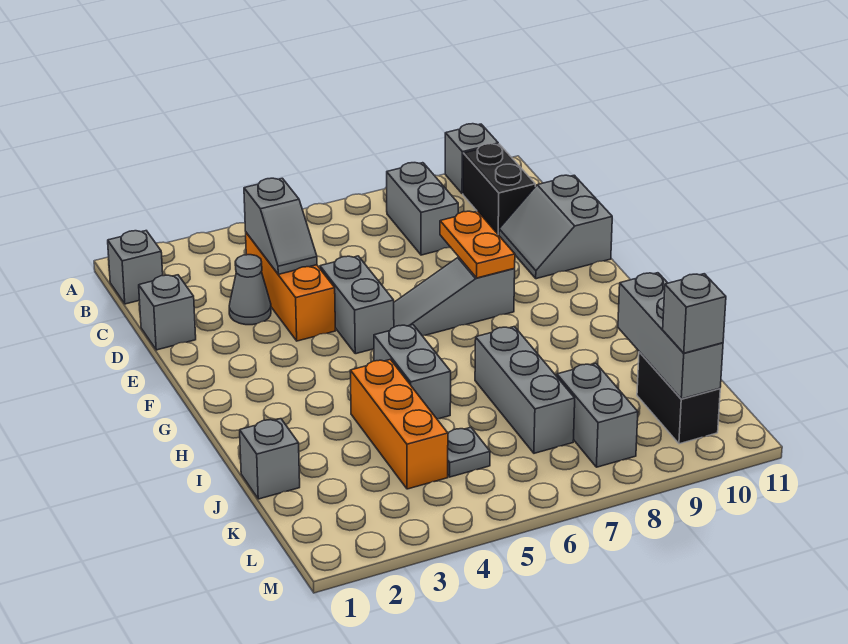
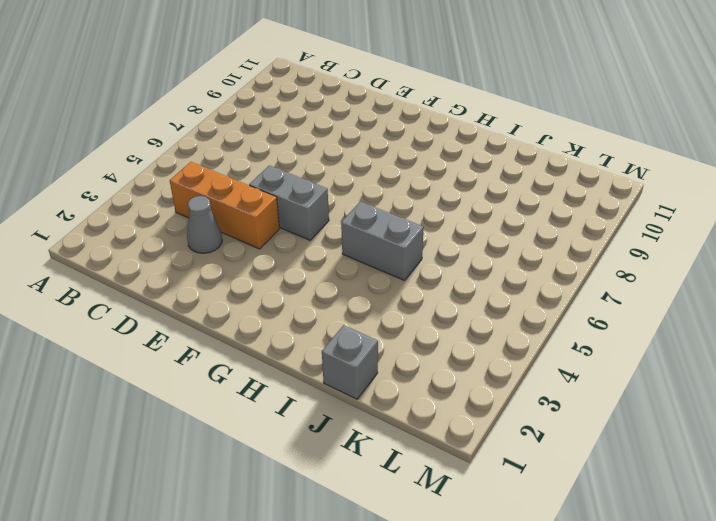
none -> grey 1x1 brick [445,124,498,194]
none -> grey 1x1 brick [108,231,163,304]
none -> grey 1x2 brick [387,163,458,255]

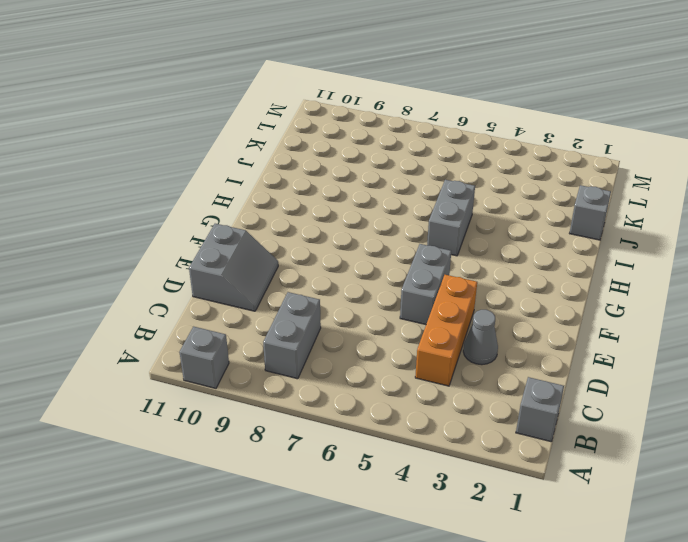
none -> black 1x2 brick [463,144,535,235]
none -> grey 1x1 brick [139,275,196,350]
none -> grey 1x3 slope [394,257,515,336]

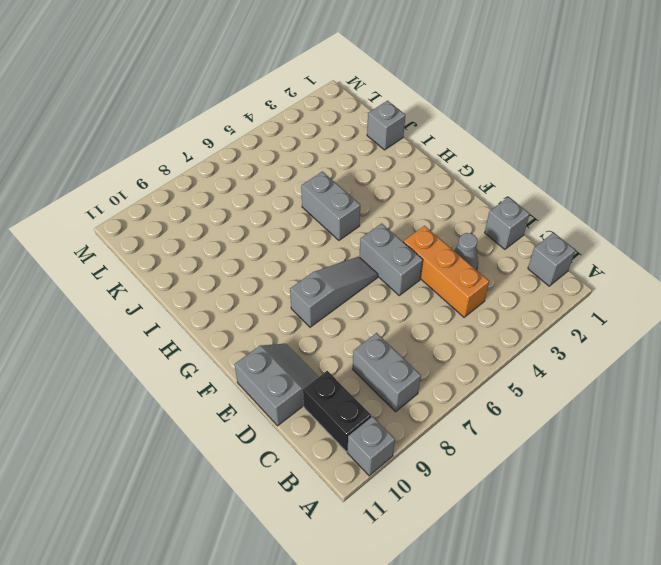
none -> orange 1x3 brick [350,359,448,489]
none -> grey 1x3 brick [475,327,575,453]
none -> grey 1x1 plate [448,427,490,477]

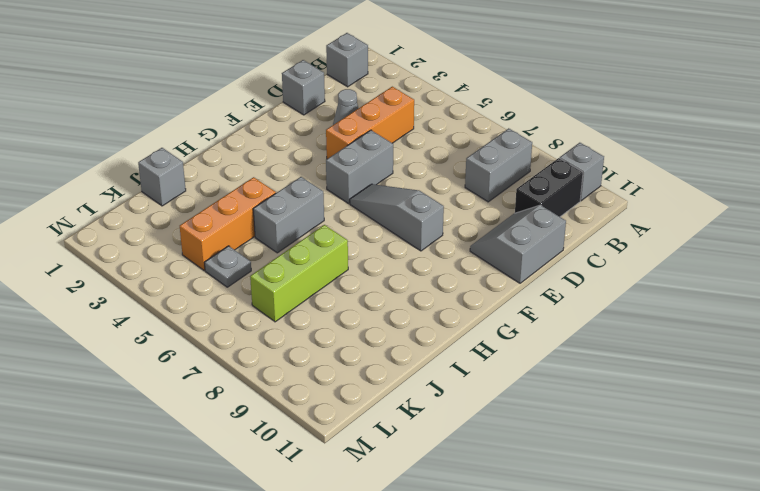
lime 1x3 brick [250,225,348,322] -> grey 1x3 brick [475,327,575,453]
none -> grey 1x2 brick [557,363,638,467]
none -> black 1x2 brick [637,352,720,444]
none -> grey 1x2 slope [244,178,317,274]

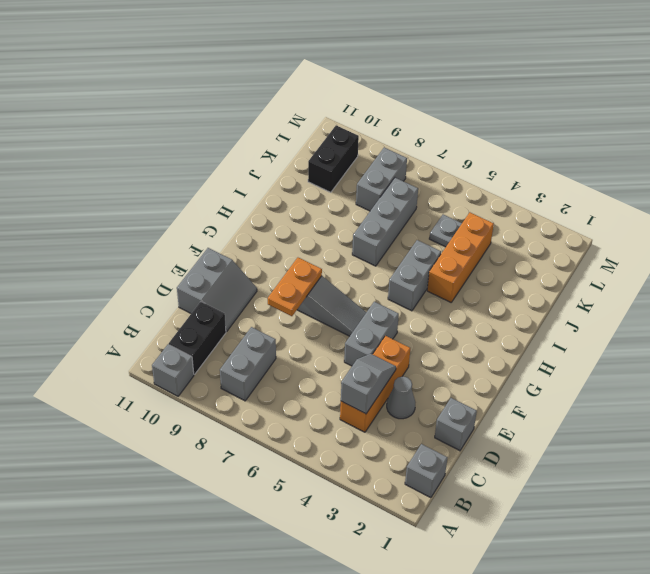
none -> grey 1x1 brick [240,419,300,499]
none -> grey 1x3 brick [618,273,723,399]
none -> grey 1x1 brick [663,274,726,353]

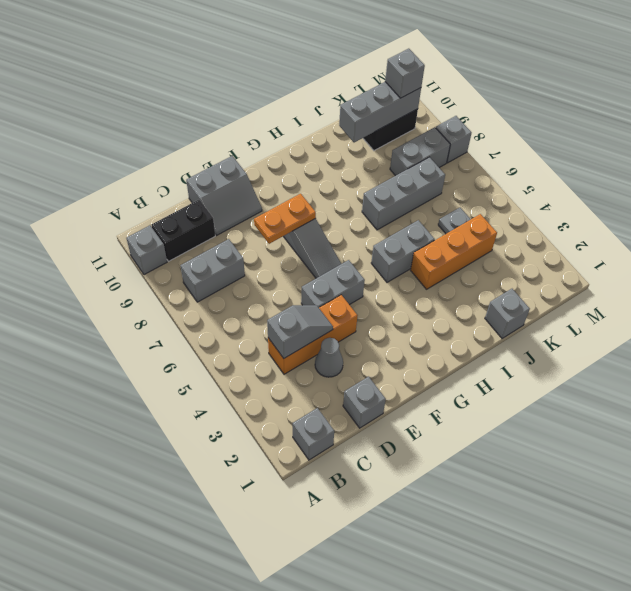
grey 1x1 brick [436,116,471,163] -> none

